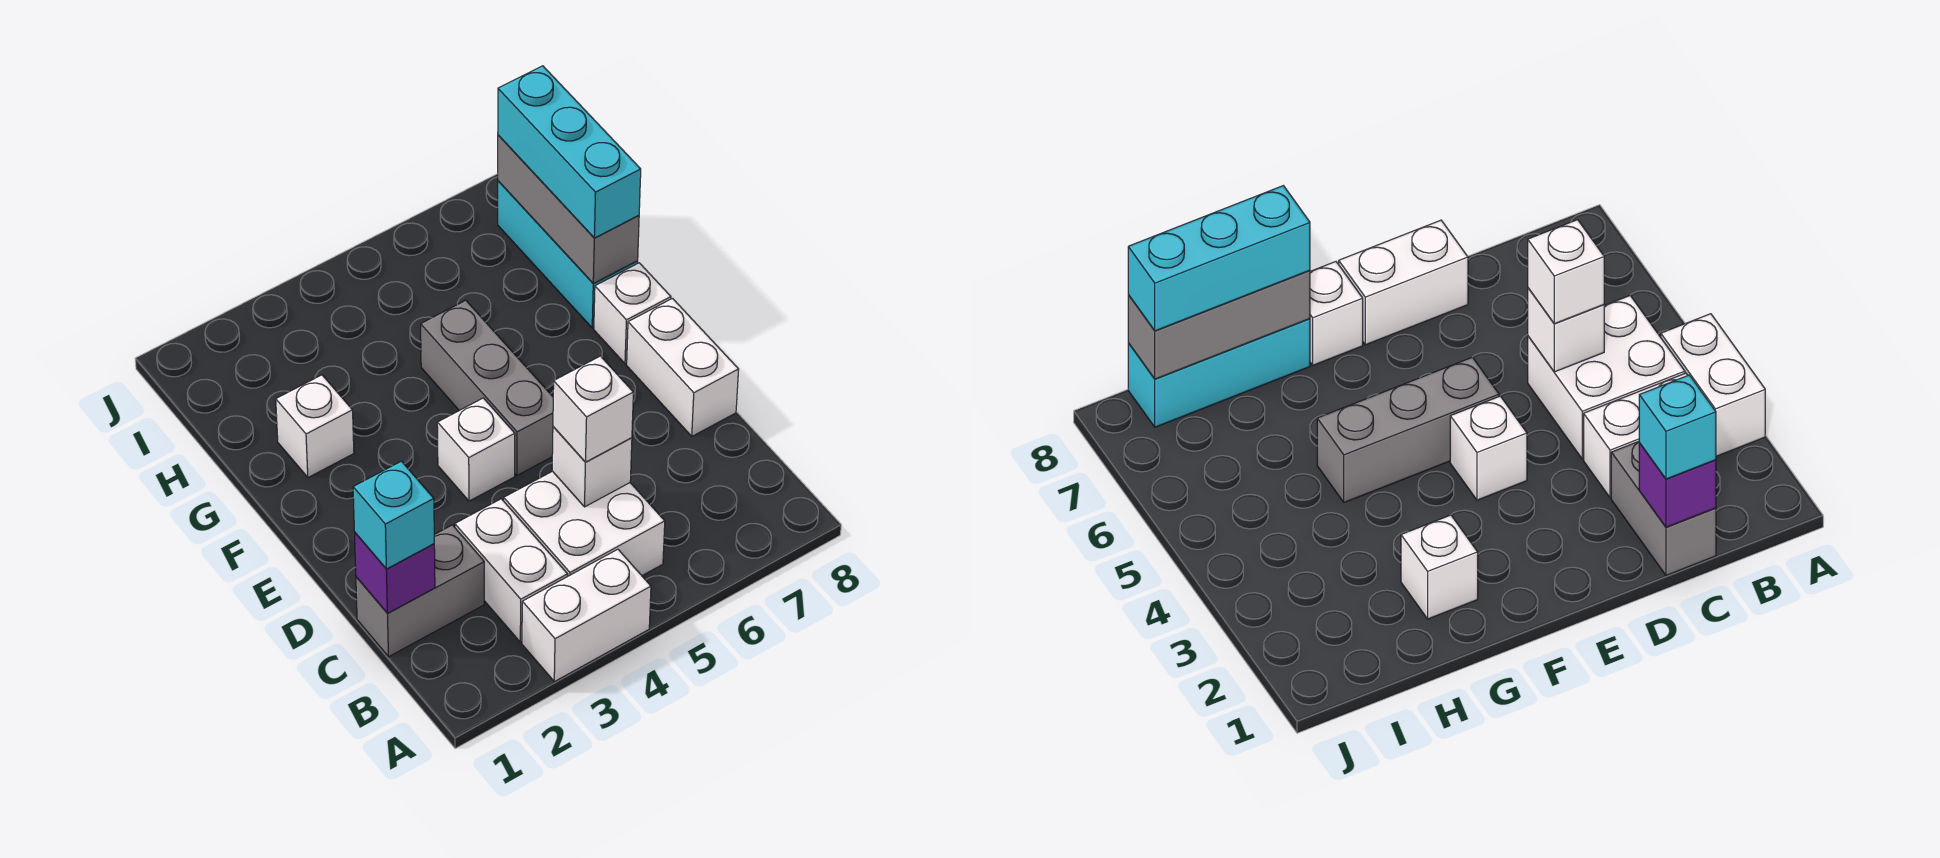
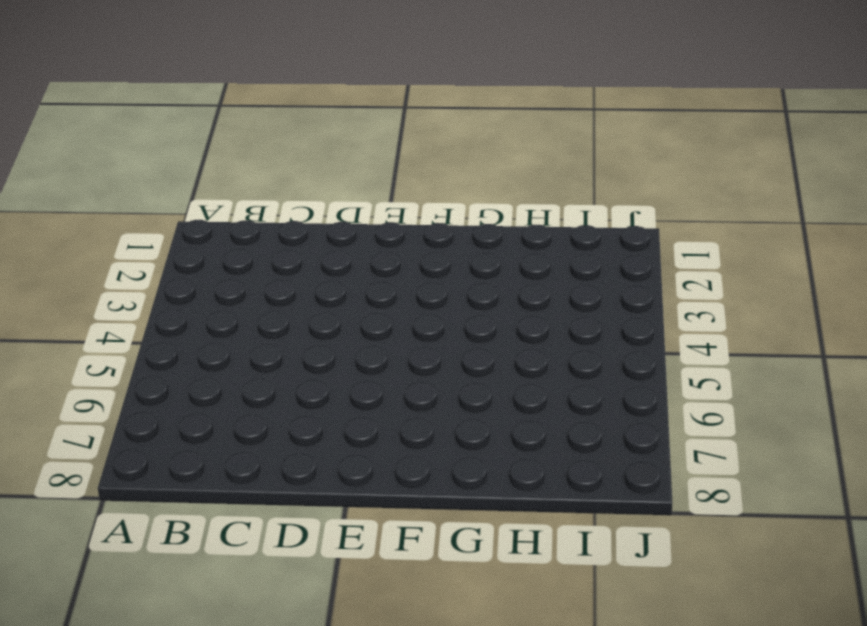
none -> white 1x2 brick [522,549,651,682]
none -> white 1x2 brick [455,499,568,642]
none -> white 2x2 brick [504,471,665,576]

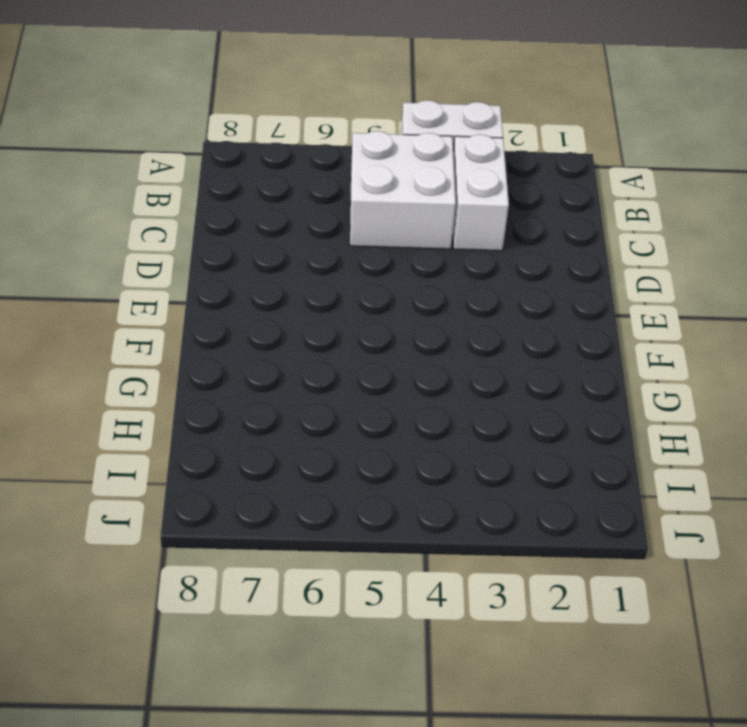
none -> grey 1x2 brick [356,525,484,657]
none -> white 1x2 brick [627,298,739,436]
none -> white 1x1 brick [437,398,515,501]

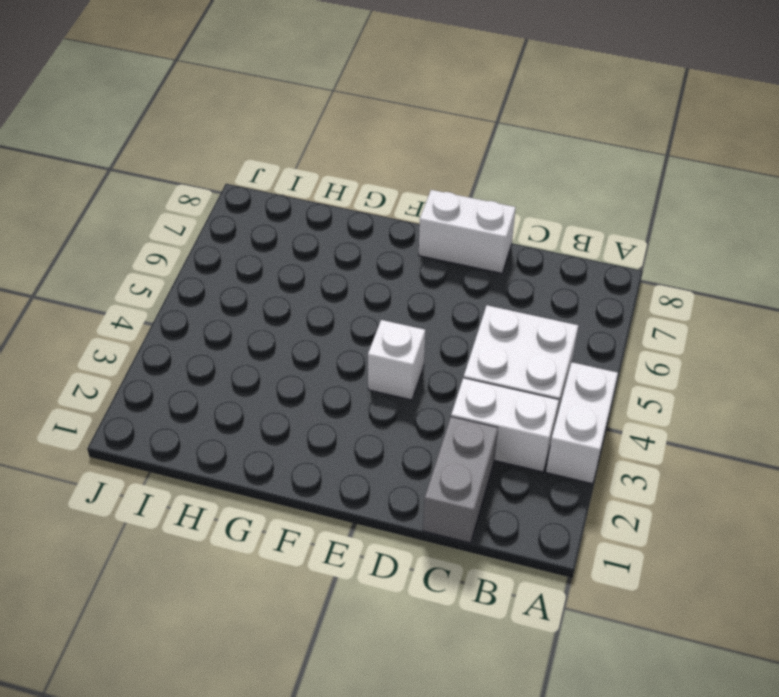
none -> grey 1x3 brick [421,300,553,475]
none -> white 1x1 brick [594,263,671,364]
none -> white 1x1 brick [276,375,354,477]

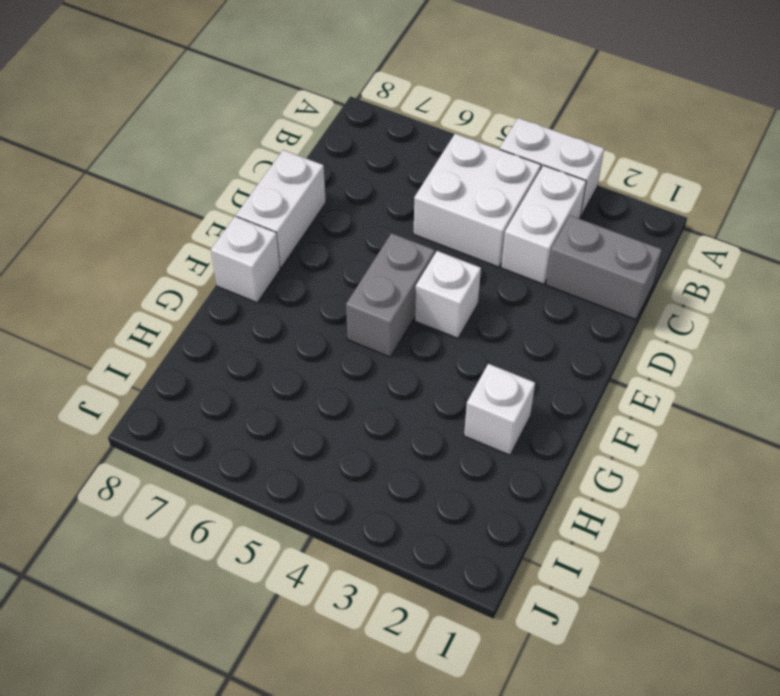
grey 1x2 brick [346,233,435,357] -> grey 1x3 brick [421,300,553,475]
none -> cyan 1x3 brick [498,181,638,328]
none -> purple 1x1 brick [355,533,435,613]
none -> white 1x1 brick [552,427,632,507]

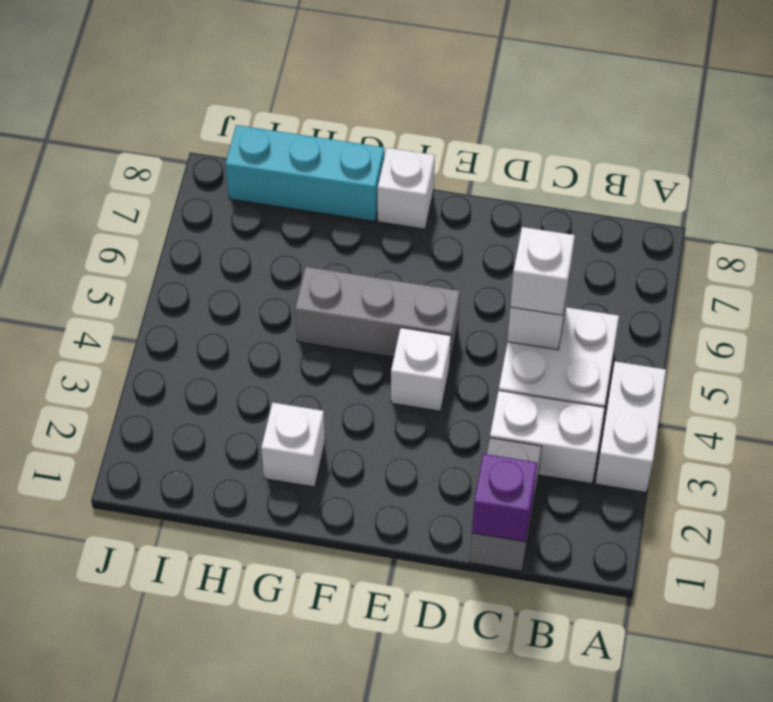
none -> white 1x2 brick [627,298,739,436]
none -> grey 1x3 brick [498,135,639,283]
none -> cyan 1x1 brick [353,461,434,569]

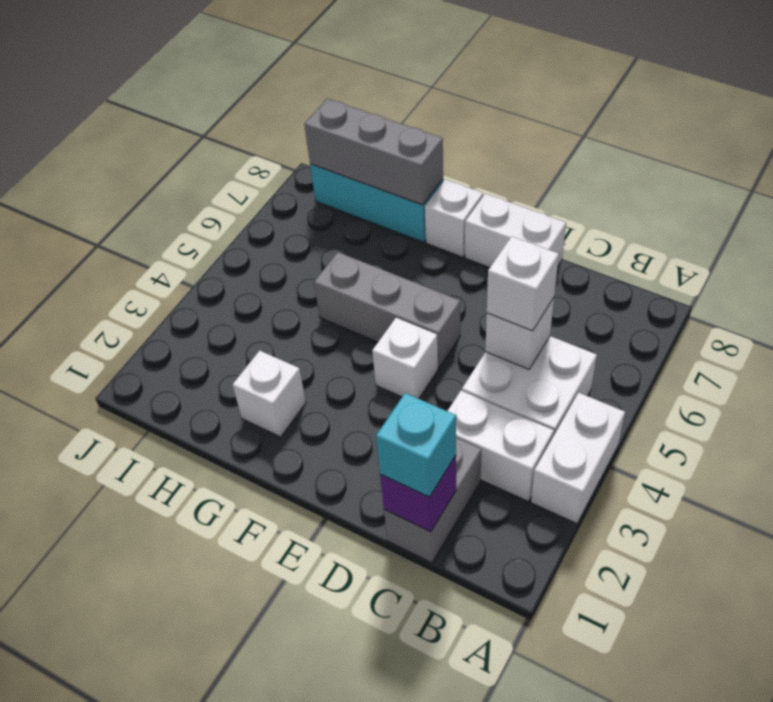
none -> cyan 1x3 brick [498,66,641,238]

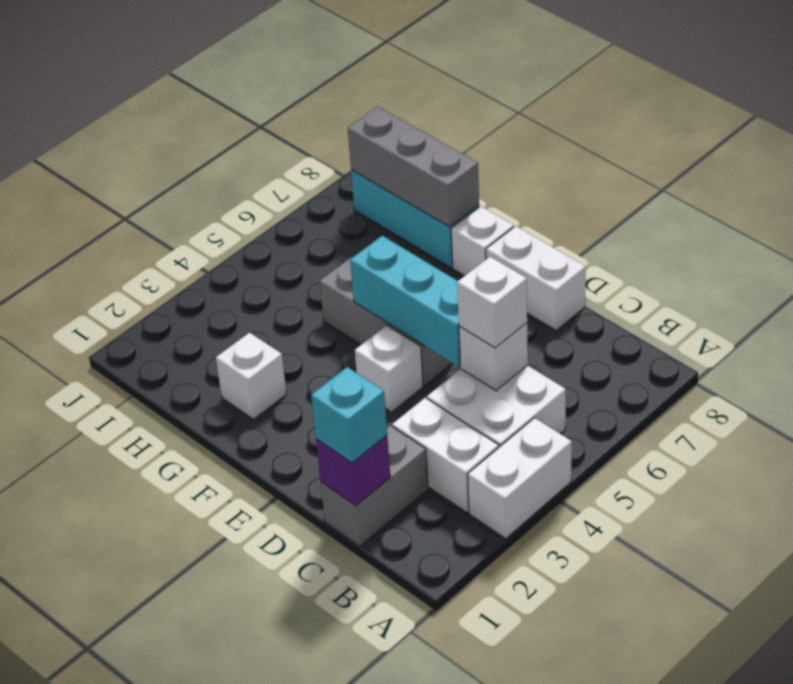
cyan 1x3 brick [350,236,460,367] -> cyan 1x3 brick moved to [498,66,641,238]

